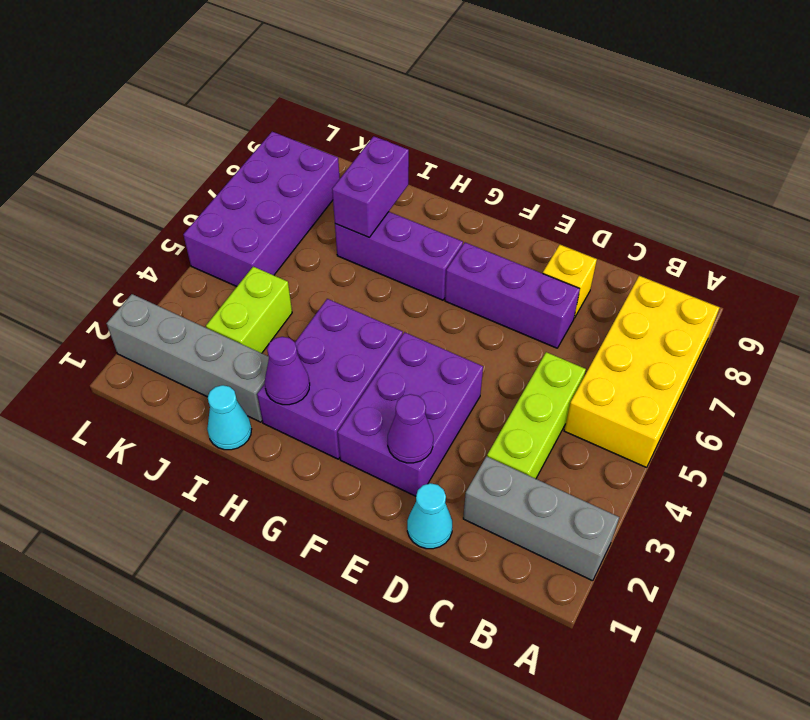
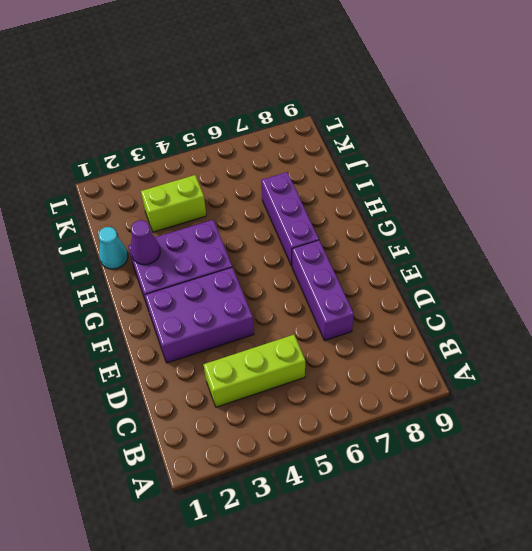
none -> grey 1x3 brick [463,456,619,581]
none -> yellow 2x4 brick [564,276,719,467]
none -> cyan 1x1 cone [407,483,452,549]

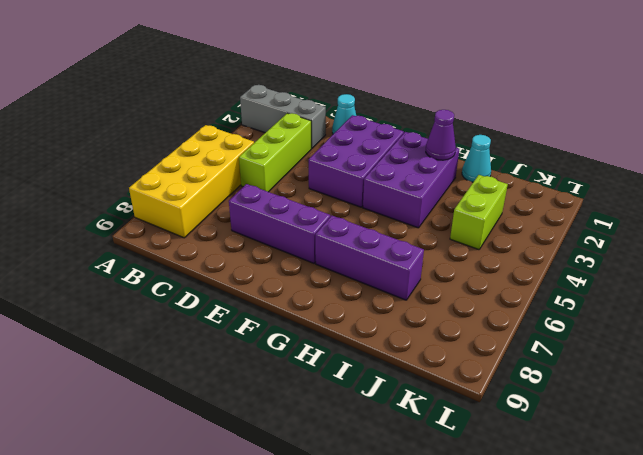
none -> yellow 1x1 brick [543,245,597,318]
none -> grey 1x4 brick [107,294,269,422]
none -> purple 2x4 brick [183,132,340,286]

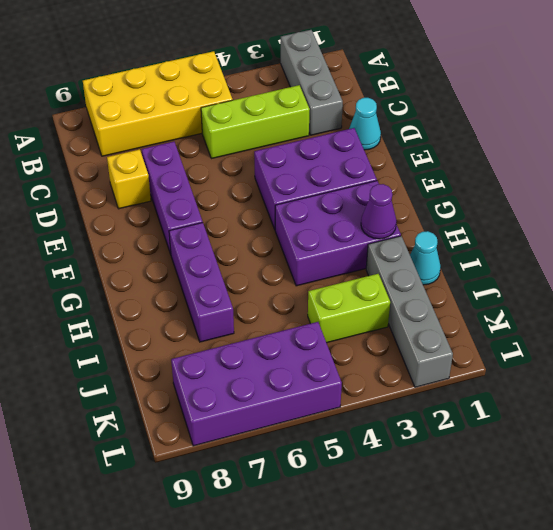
none -> purple 1x1 cone [388,394,433,463]
none -> purple 1x2 brick [332,136,409,237]

